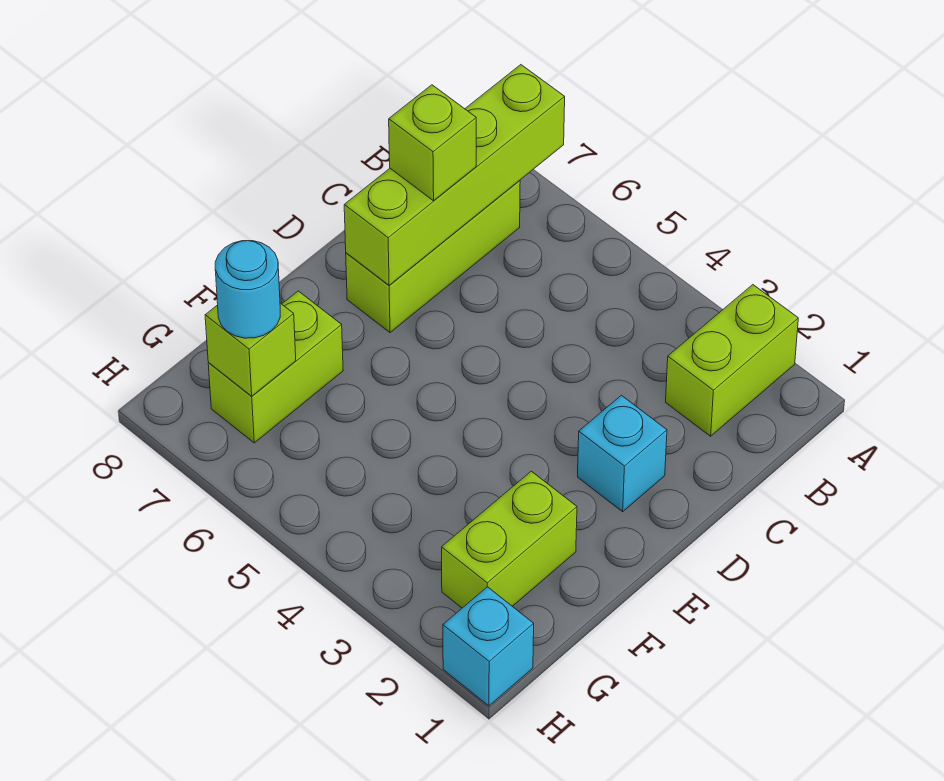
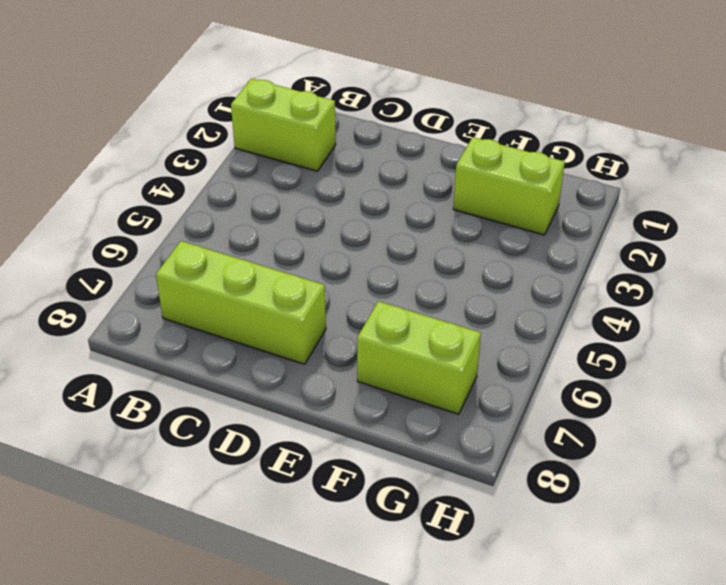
none -> cyan 1x1 brick [578,395,667,512]
none -> cyan 1x1 brick [443,587,534,706]

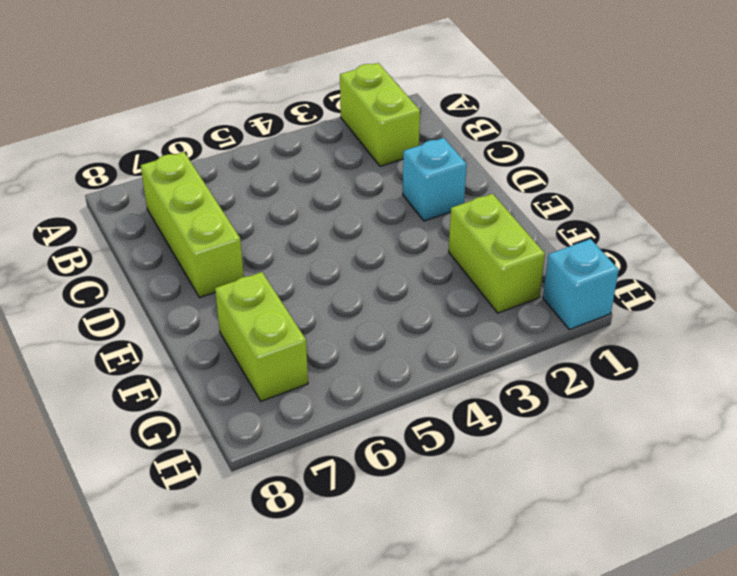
none -> lime 1x4 brick [344,65,565,285]
none -> lime 1x1 brick [205,303,296,396]

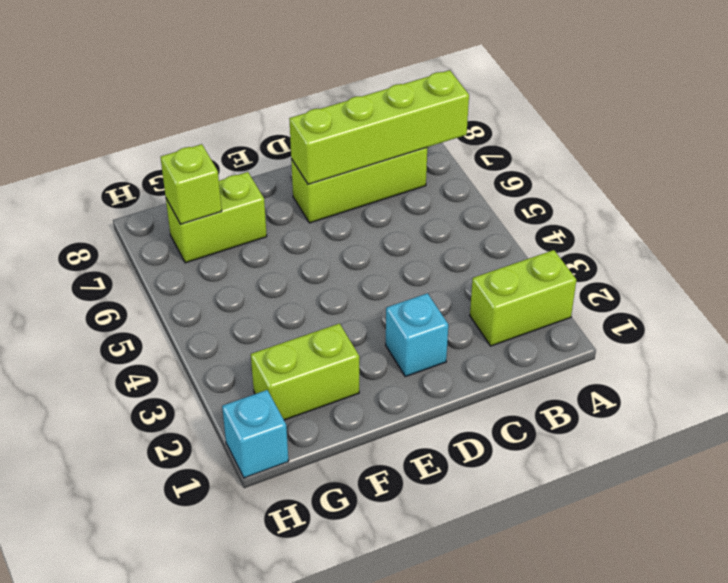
none -> lime 1x1 brick [389,85,476,201]
none -> cyan 1x1 round brick [215,241,280,338]

